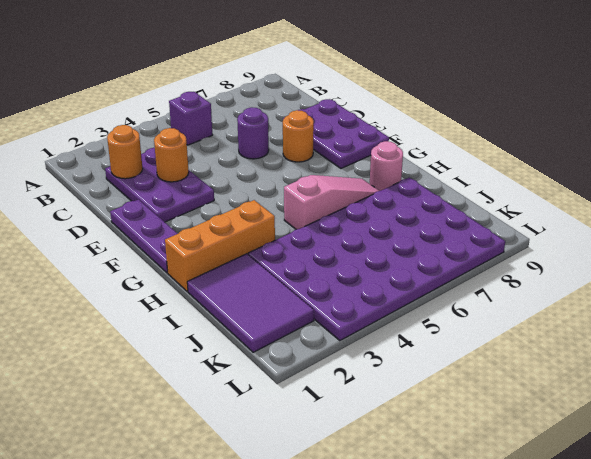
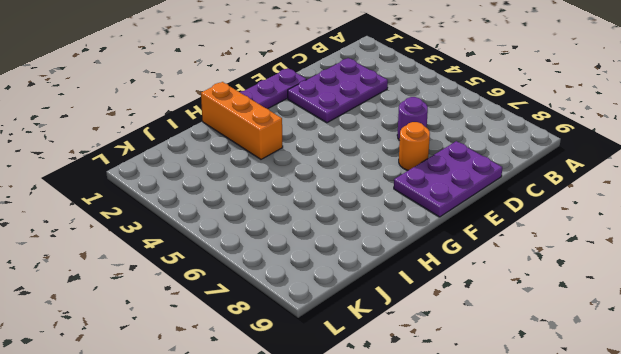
none -> purple 1x1 brick [169,92,212,145]
none -> pink 1x3 slope [284,175,379,229]
none -> pink 1x1 round brick [370,141,403,191]

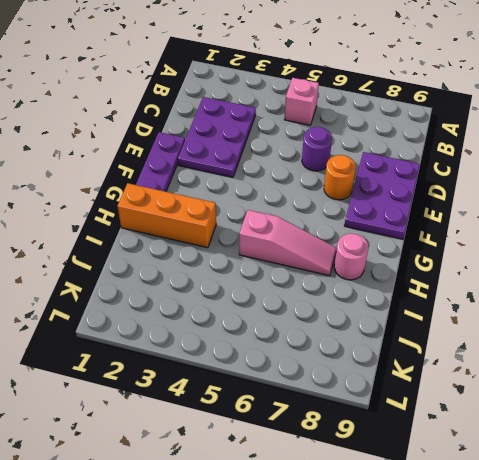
pink 1x1 brick [285,78,319,125] -> purple 1x1 brick [169,92,212,145]
none -> purple 2x3 tile [187,254,314,352]
none -> purple 4x6 plate [248,177,505,340]
none -> orange 1x1 round brick [107,125,143,179]

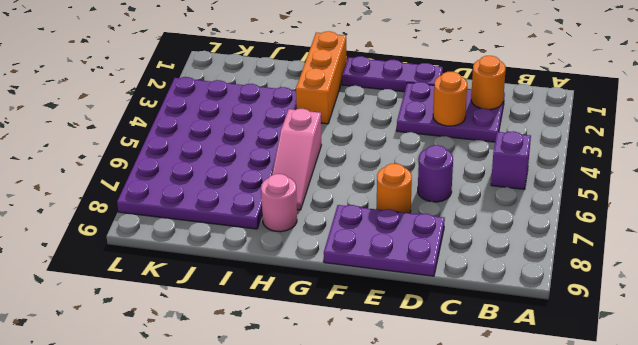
none -> purple 2x3 tile [187,254,314,352]

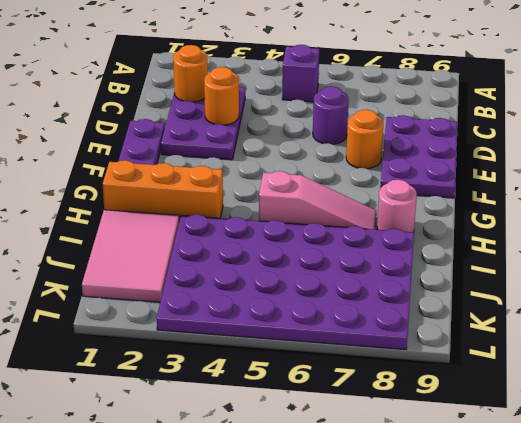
pink 2x3 tile [82,210,179,302] -> purple 2x3 tile [187,254,314,352]

